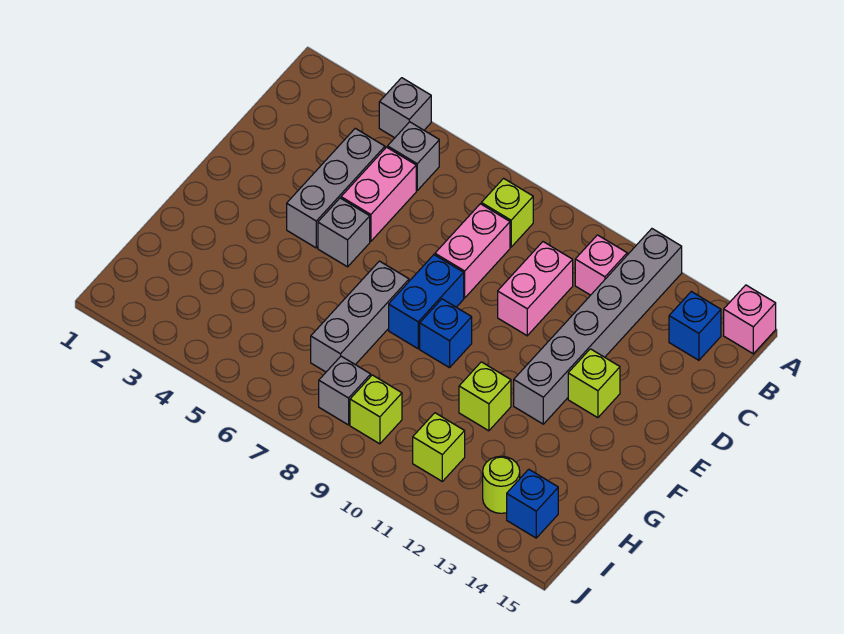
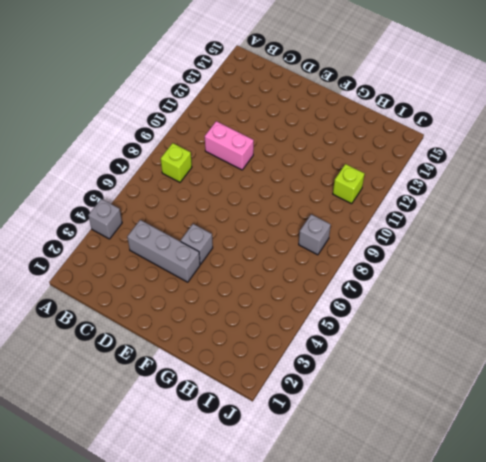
none -> grey 1x6 brick [514,229,682,424]
none -> pink 1x1 brick [724,285,776,354]
none -> grey 1x1 brick [388,122,439,190]

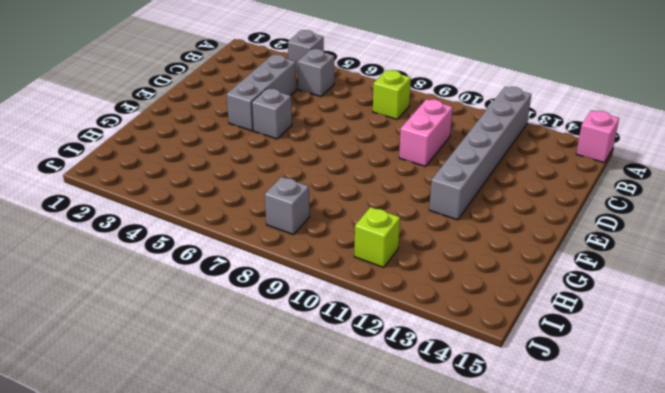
none -> pink 1x1 brick [575,235,627,295]
none -> blue 1x1 brick [669,292,721,360]
none -> pink 1x2 brick [341,147,416,241]

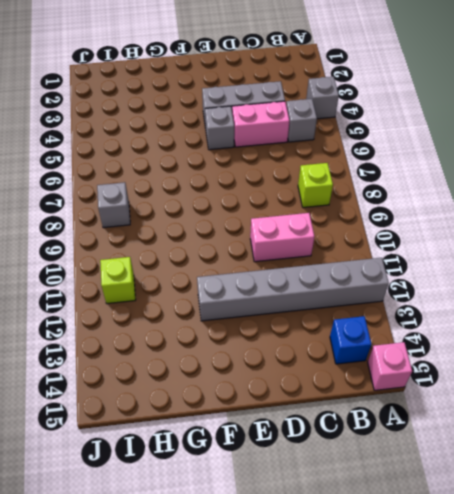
none -> pink 1x1 brick [575,235,627,295]
none -> pink 1x2 brick [435,204,510,298]
none -> blue 1x2 brick [389,255,464,349]

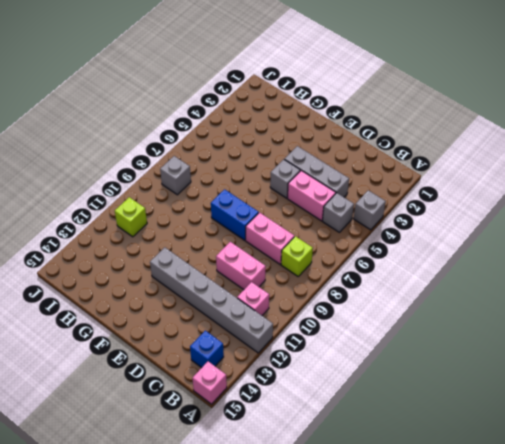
none -> lime 1x1 brick [568,349,620,418]
none -> grey 1x3 brick [311,261,409,372]
none -> blue 1x1 brick [420,299,472,368]

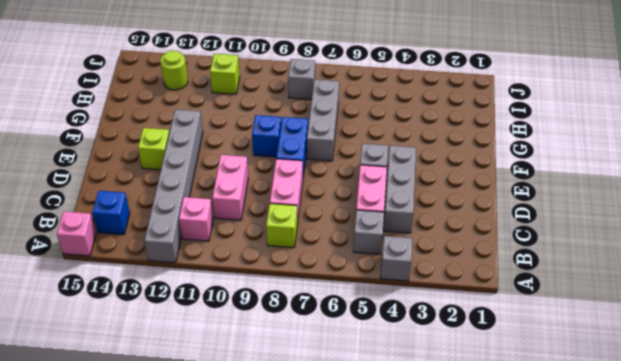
none -> lime 1x1 brick [459,362,511,431]
none -> lime 1x1 brick [350,375,402,444]
none -> blue 1x1 brick [507,469,558,538]

